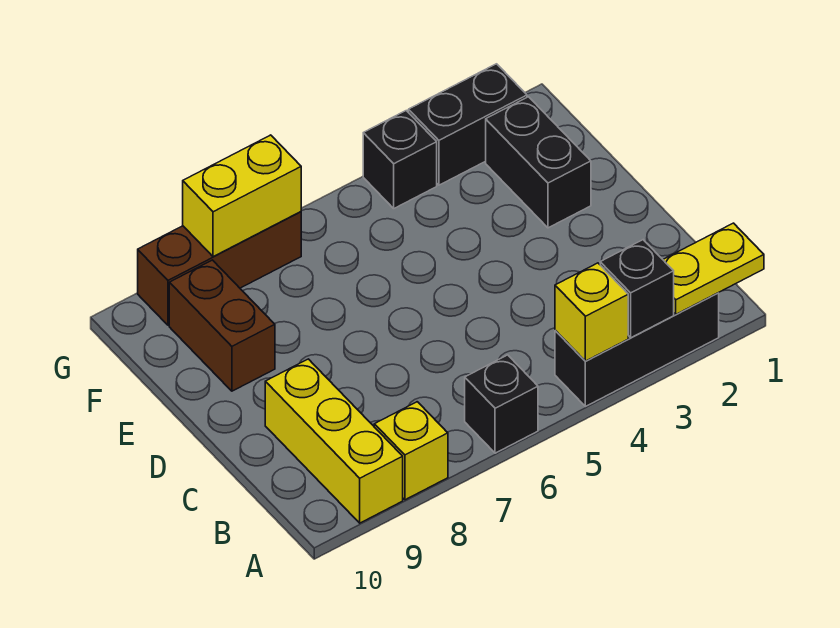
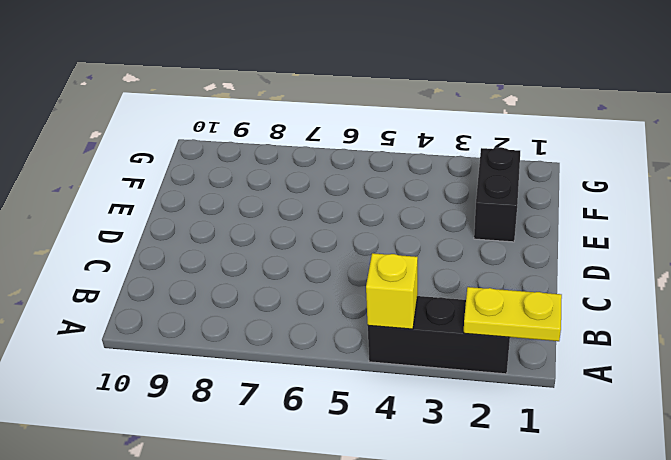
none -> black 1x1 brick [465,355,538,453]
none -> yellow 1x1 brick [374,402,448,500]
none -> yellow 1x3 brick [265,359,403,523]

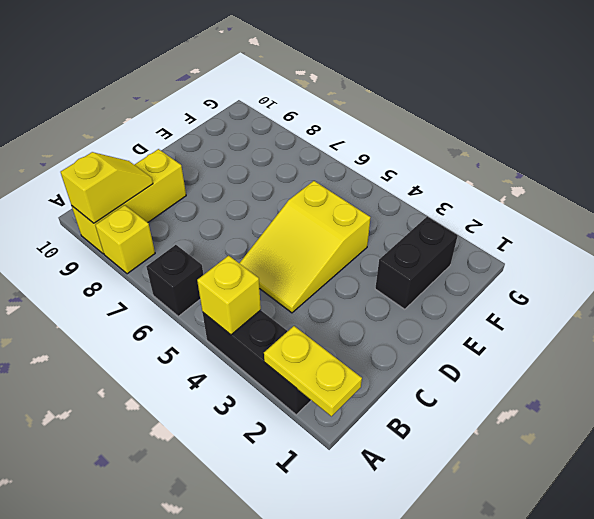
yellow 1x2 slope [61,152,153,223] -> none
yellow 2x3 slope [239,181,371,313] -> none
none -> brown 1x2 brick [169,260,275,391]
none -> black 1x2 brick [408,64,527,185]
none -> black 1x1 brick [363,111,437,208]

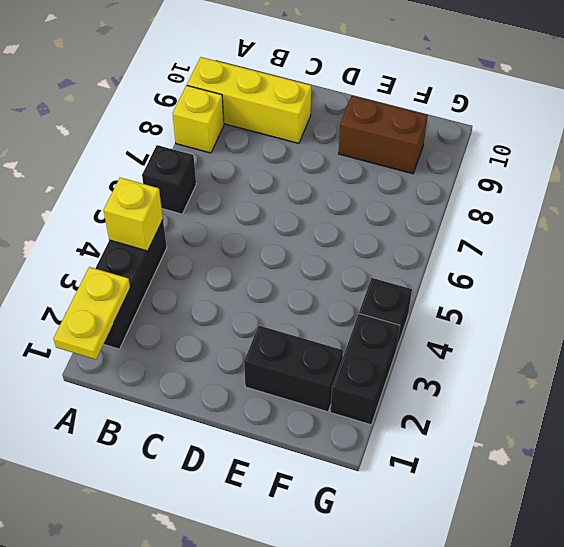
none -> brown 1x3 brick [138,212,301,325]
none -> black 1x1 brick [600,240,674,338]
none -> yellow 1x2 brick [183,135,301,257]

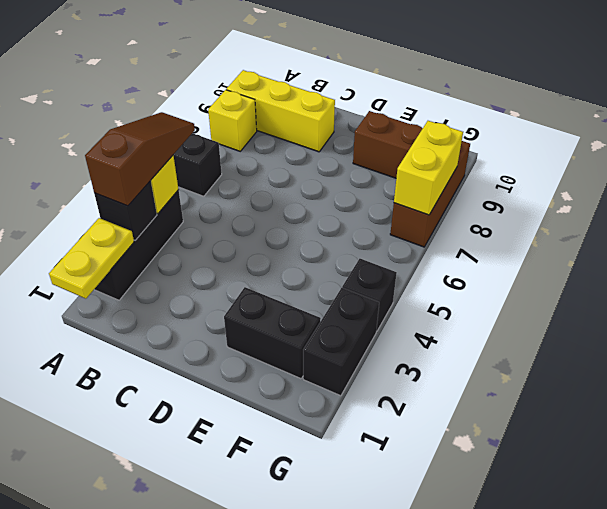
brown 1x3 slope [85,112,195,206] -> none

